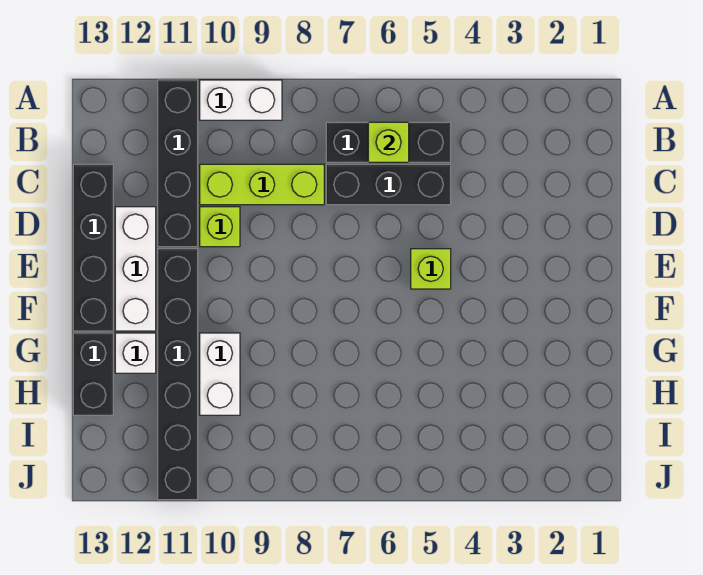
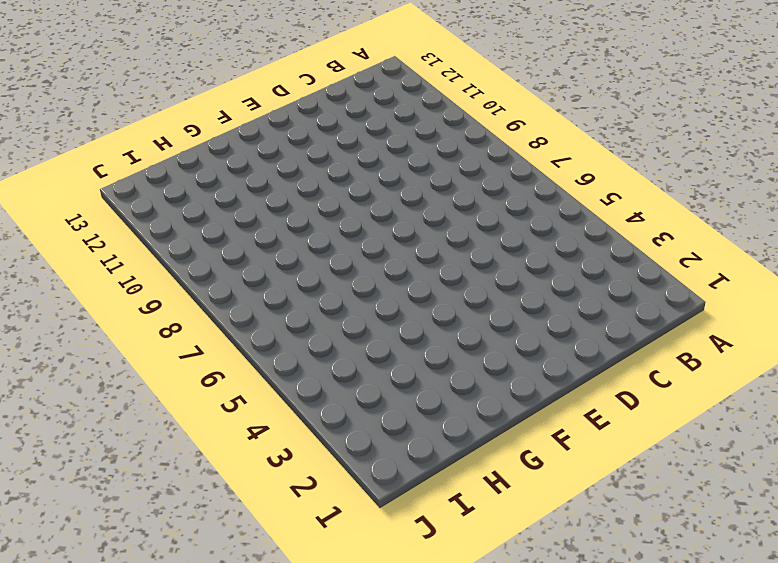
none -> white 1x2 brick [200,80,282,120]
none -> black 1x4 brick [158,80,198,247]
none -> black 1x3 brick [326,122,451,162]

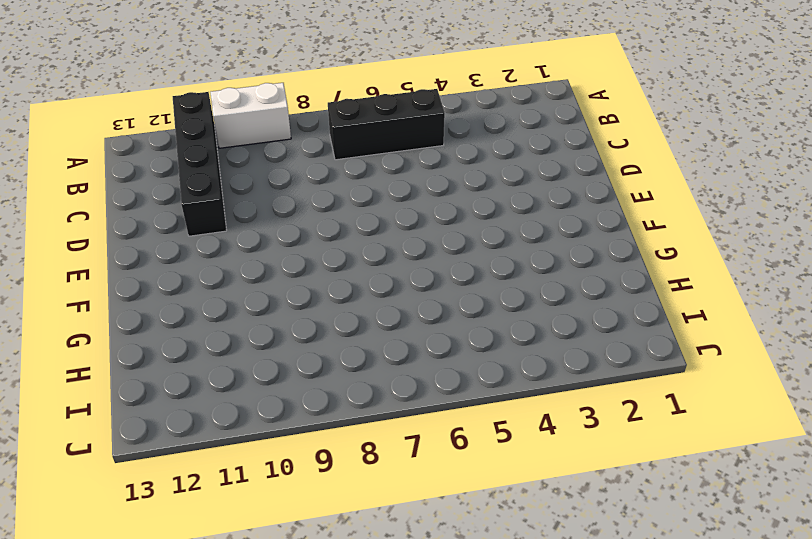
none -> black 1x3 brick [326,164,451,205]
none -> lime 1x3 brick [200,164,324,205]
none -> black 1x4 brick [73,164,113,331]

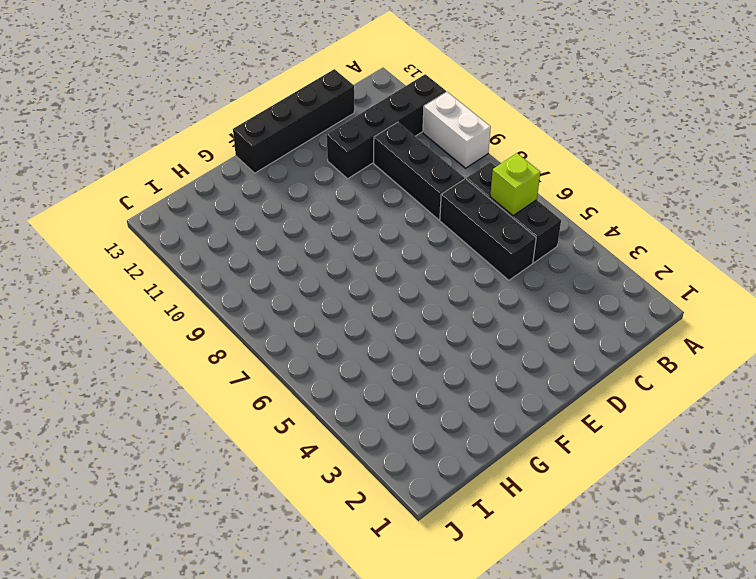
black 1x3 brick [374,122,464,220] -> lime 1x3 brick [200,164,324,205]
none -> lime 1x1 brick [200,207,240,247]
none -> white 1x3 brick [115,207,156,331]
none -> lime 1x1 brick [411,249,451,289]

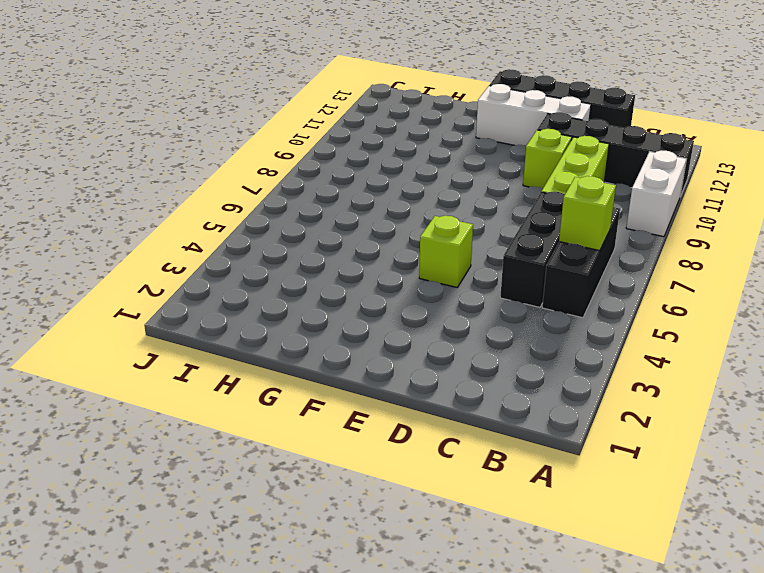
none -> black 1x6 brick [158,249,198,500]
none -> white 1x2 brick [200,333,240,415]
none -> white 1x1 brick [115,333,156,373]

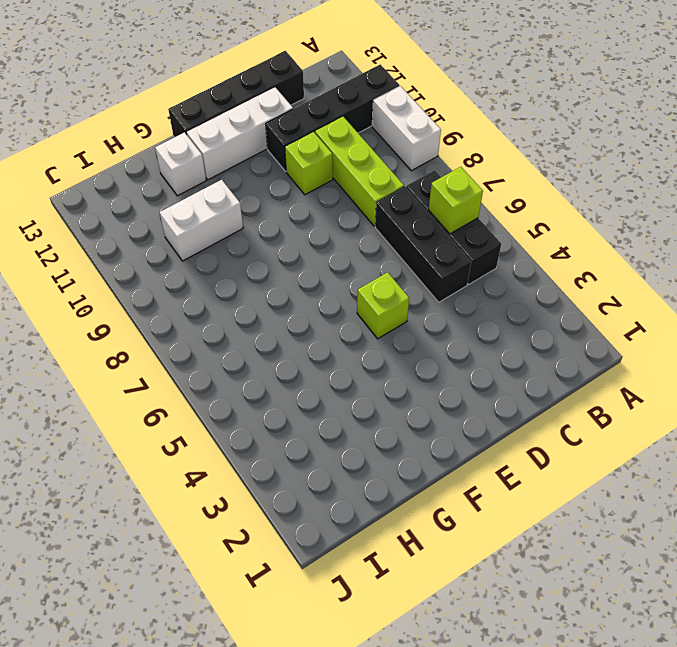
none -> black 1x6 brick [158,249,198,500]
none -> black 1x2 brick [73,333,113,415]

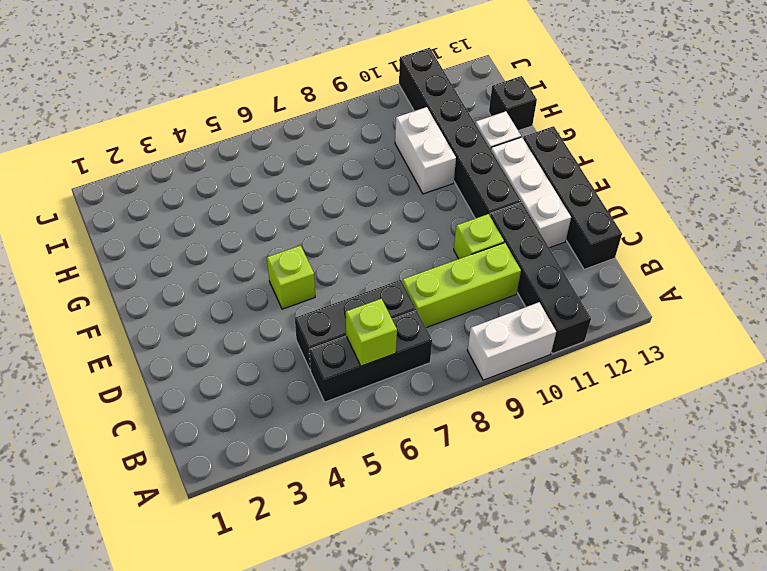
black 1x1 brick [489,76,537,131] -> black 1x2 brick [73,333,113,415]

